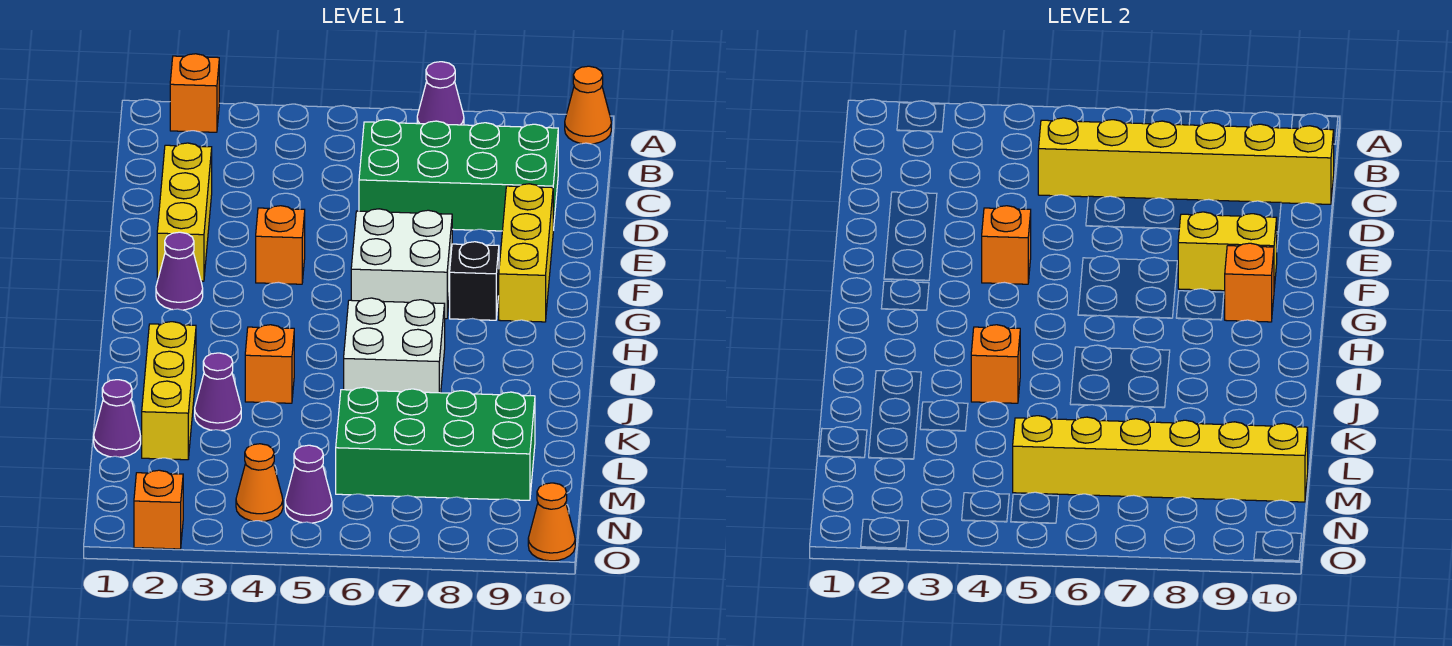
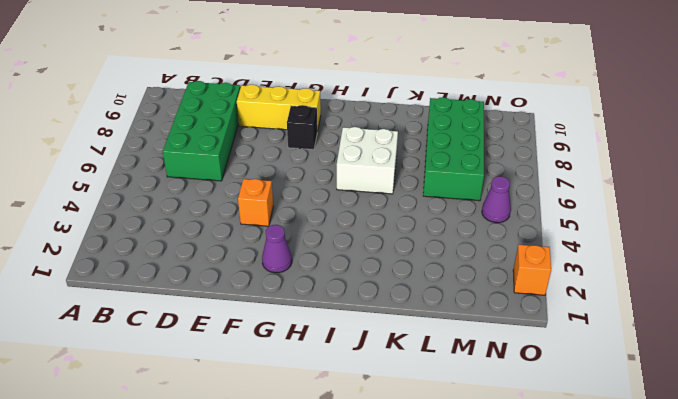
none -> orange 1x1 brick [170,54,219,132]
none -> purple 1x1 cone [417,62,464,125]
none -> orange 1x1 cone [565,66,611,144]

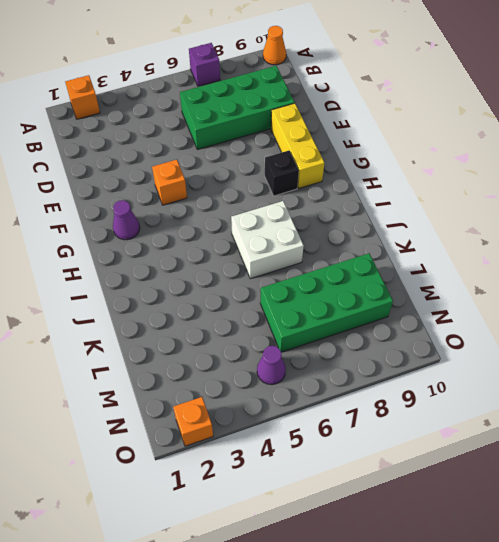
purple 1x1 brick [189,43,220,86] -> purple 1x1 cone [417,62,464,125]
none -> yellow 1x3 brick [157,143,212,281]
none -> white 2x2 brick [351,209,452,319]
none -> yellow 1x3 brick [142,322,196,460]

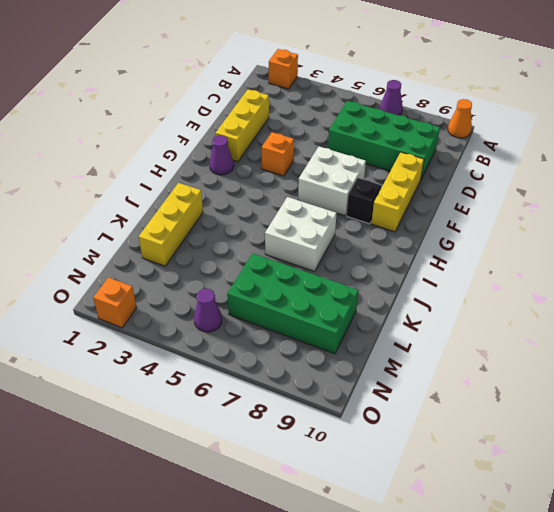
none -> orange 1x1 brick [245,325,294,403]
none -> purple 1x1 cone [195,353,241,431]
none -> purple 1x1 cone [94,380,141,457]

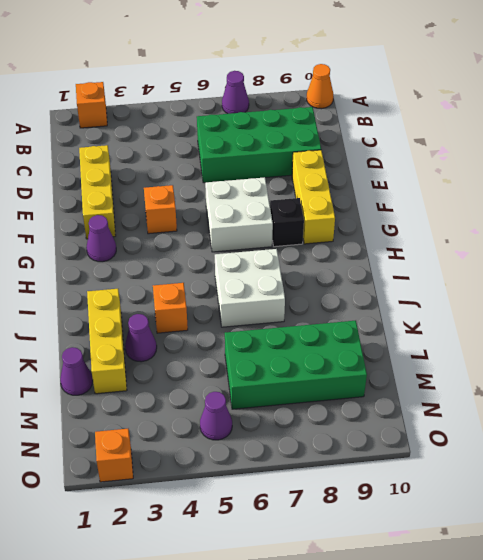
none -> orange 1x1 cone [236,444,283,521]
none -> orange 1x1 cone [528,483,575,561]
none -> yellow 1x6 brick [1038,118,1334,204]

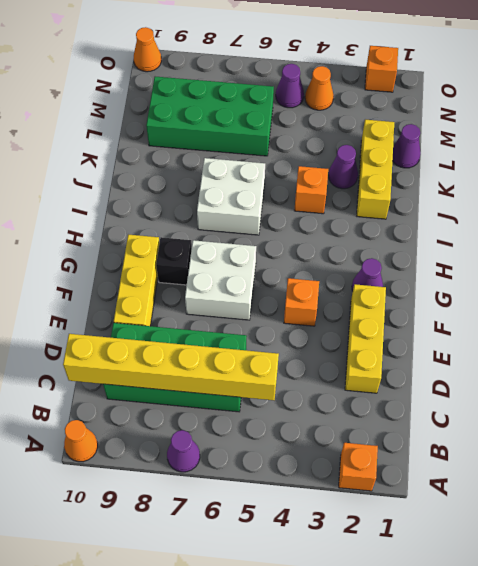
none -> orange 1x1 brick [982,206,1031,284]
none -> yellow 1x2 brick [1178,212,1277,291]
none -> orange 1x1 brick [1225,243,1274,322]

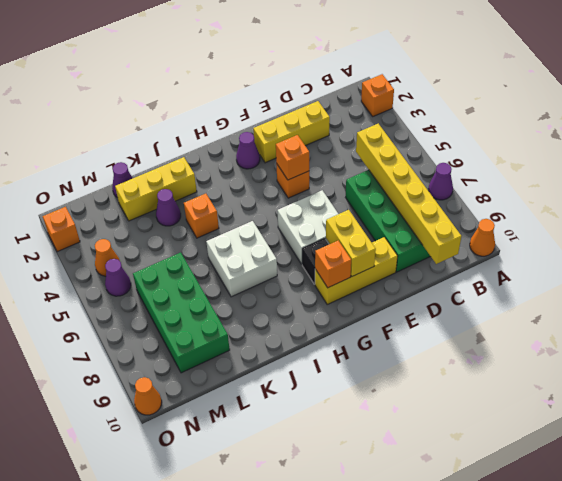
none -> orange 1x1 brick [971,325,1020,403]
none -> yellow 1x6 brick [1013,416,1308,502]

